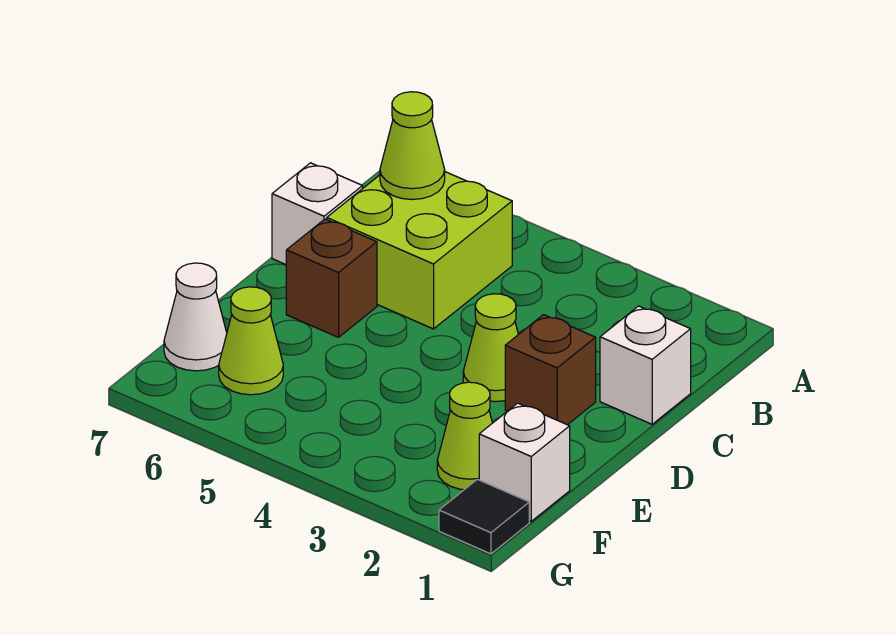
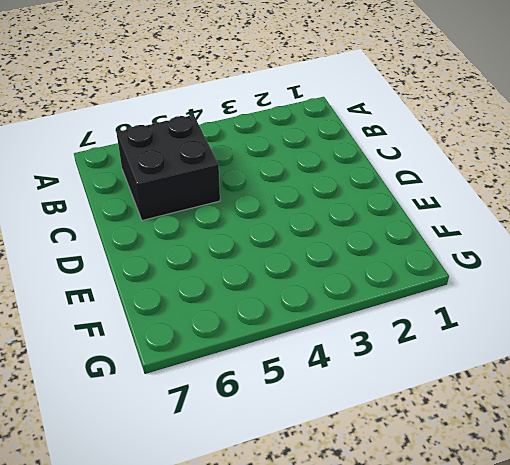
black 2x2 brick [116,115,220,220] -> lime 2x2 brick [327,172,512,329]
none -> white 1x1 brick [600,306,691,424]
none -> white 1x1 brick [272,163,363,265]
none -> brown 1x1 brick [505,315,596,425]

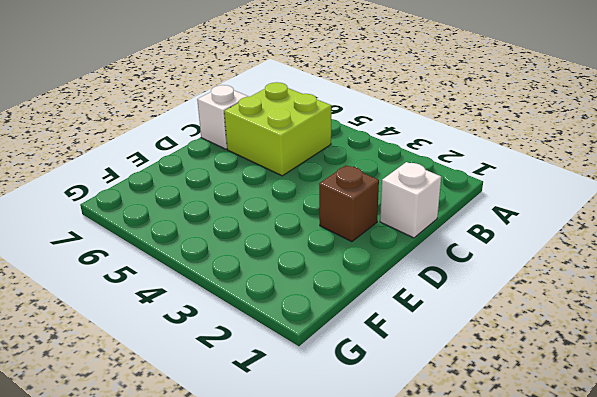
none -> lime 1x1 cone [463,294,518,402]
none -> brown 1x1 brick [286,219,377,337]
none -> white 1x1 brick [479,403,570,521]

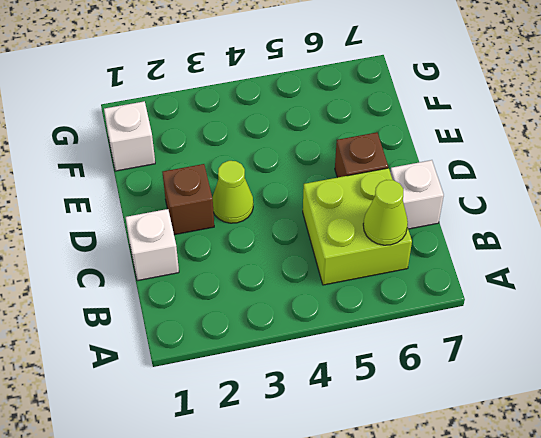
none -> lime 1x1 cone [437,382,492,490]
none -> lime 1x1 cone [219,287,283,395]
none -> white 1x1 cone [164,263,227,371]

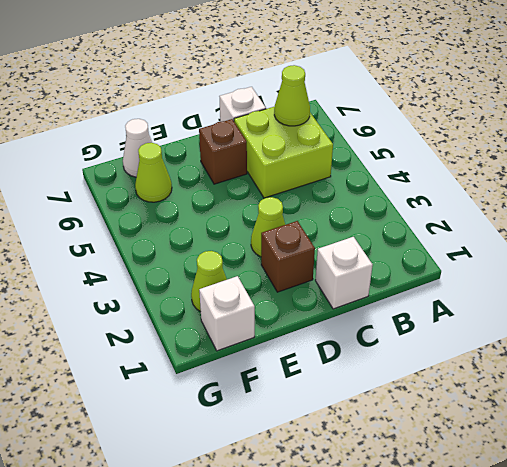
none -> black 1x1 tile [439,479,529,554]

